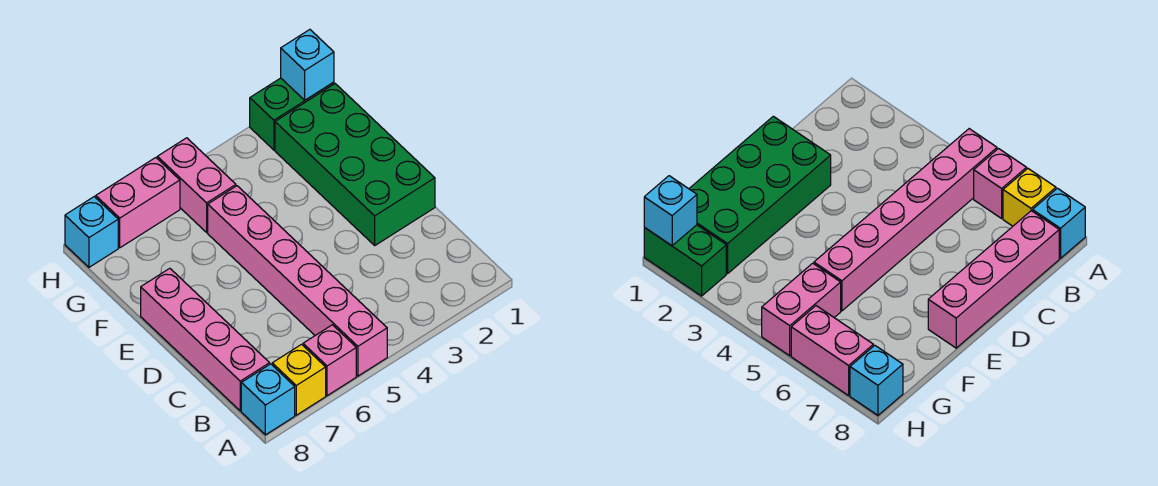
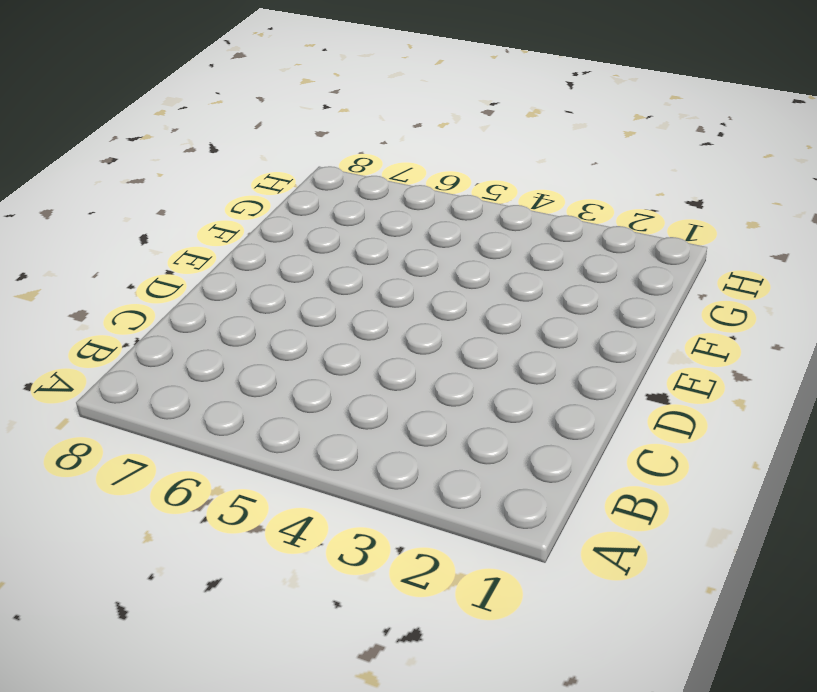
none -> pink 1x6 brick [208,186,387,376]
none -> pink 1x1 brick [303,325,356,396]

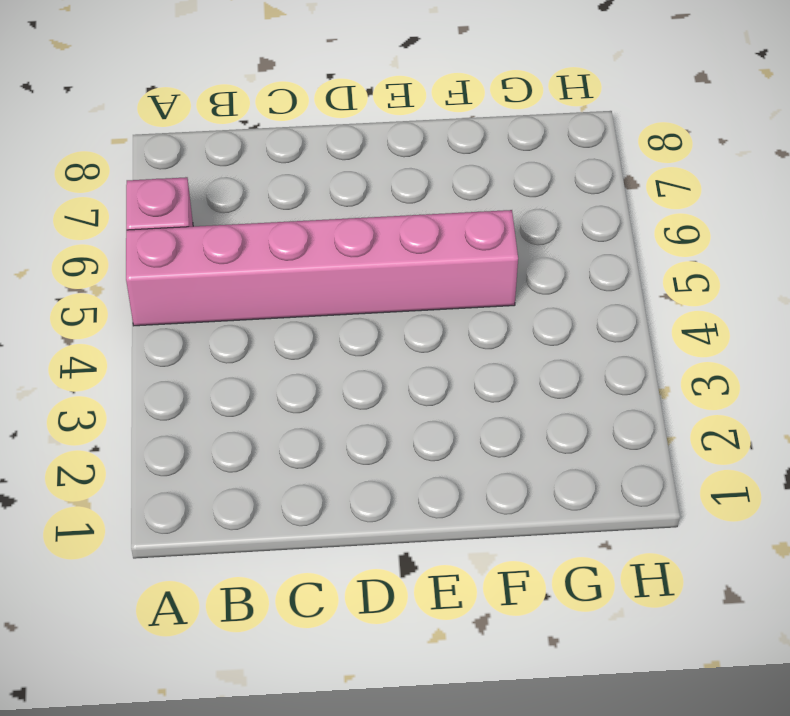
none -> yellow 1x1 brick [272,344,326,415]
none -> cyan 1x1 brick [241,364,295,435]

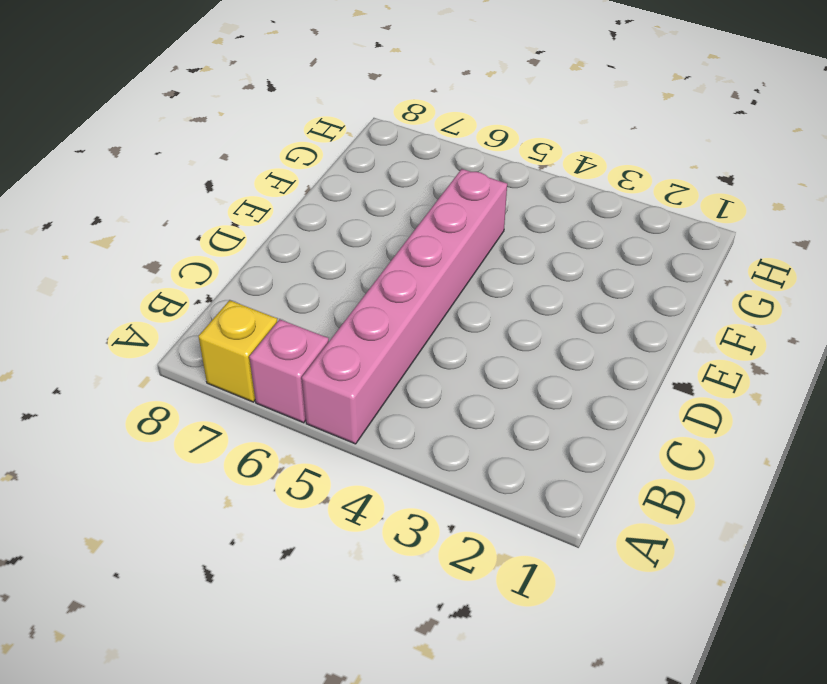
none -> cyan 1x1 brick [241,364,295,435]
none -> pink 1x4 brick [141,268,270,411]

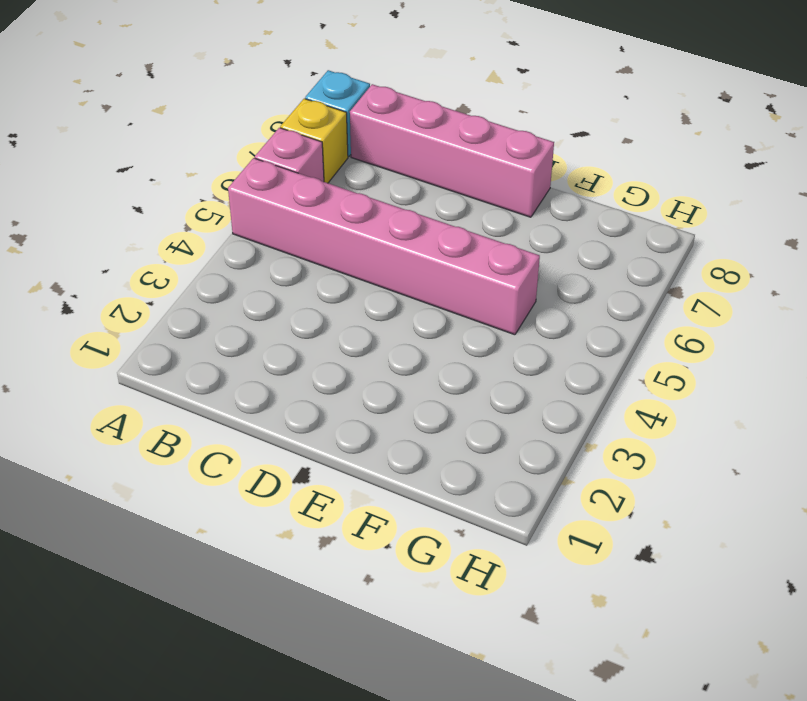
none -> green 2x4 brick [275,84,435,245]
none -> pink 1x2 brick [157,138,236,232]

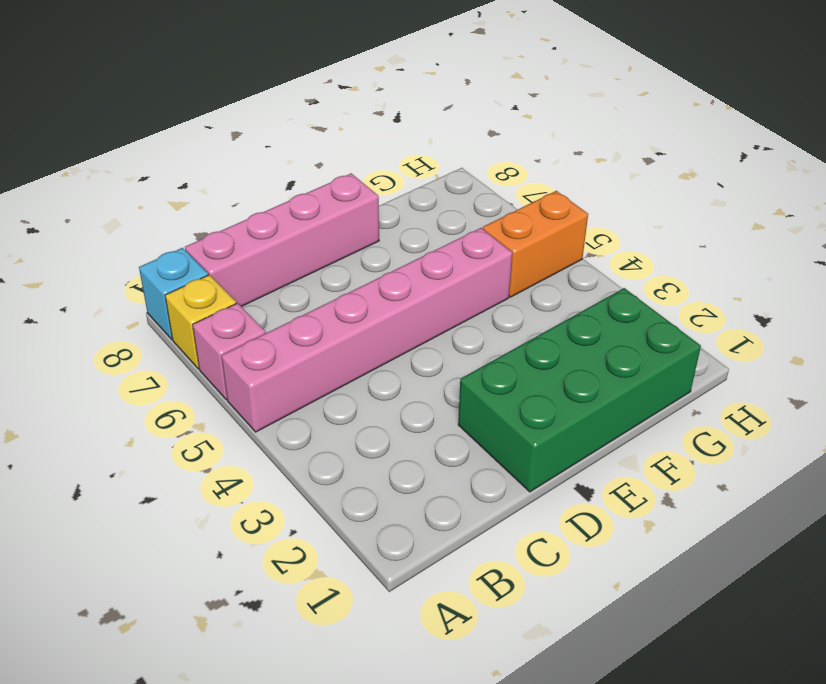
orange 1x2 brick [483,191,588,297] -> pink 1x2 brick [157,138,236,232]
none -> green 1x2 brick [250,78,334,150]
none -> pink 1x2 brick [96,158,180,248]

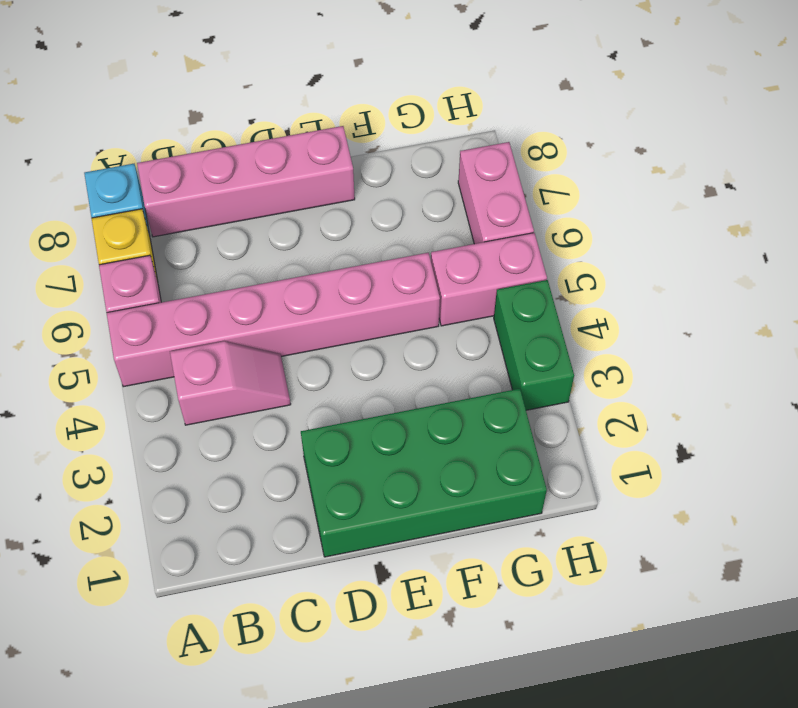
pink 1x2 slope [170,341,291,425] -> none
green 1x2 brick [494,280,574,410] -> green 1x2 brick moved to [250,78,334,150]
none -> cyan 1x1 brick [65,197,118,267]
none -> cyan 1x1 brick [281,30,334,100]

